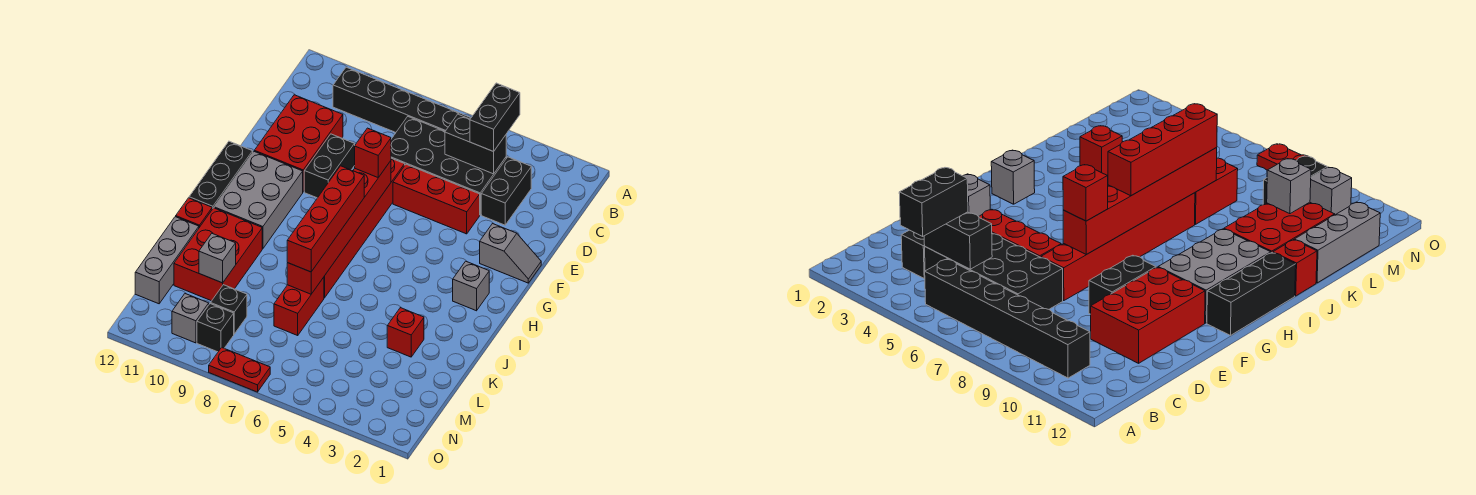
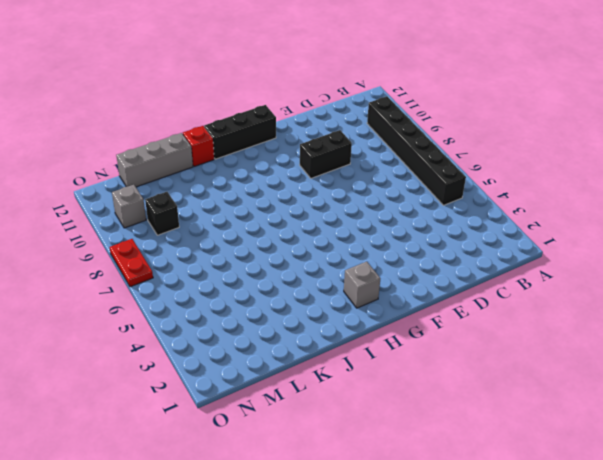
none -> black 1x2 brick [481,157,531,225]
none -> black 2x4 brick [391,117,506,215]
none -> red 2x3 brick [254,95,343,192]

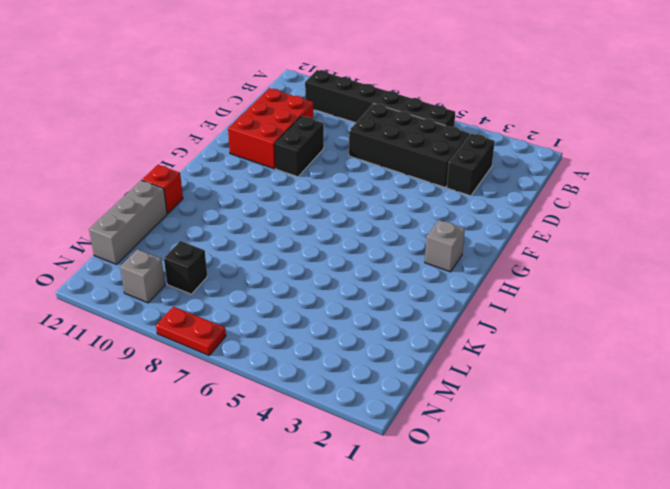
none -> red 1x3 brick [393,164,480,234]
none -> red 1x6 brick [324,158,405,298]
none -> grey 1x2 slope [480,224,541,283]

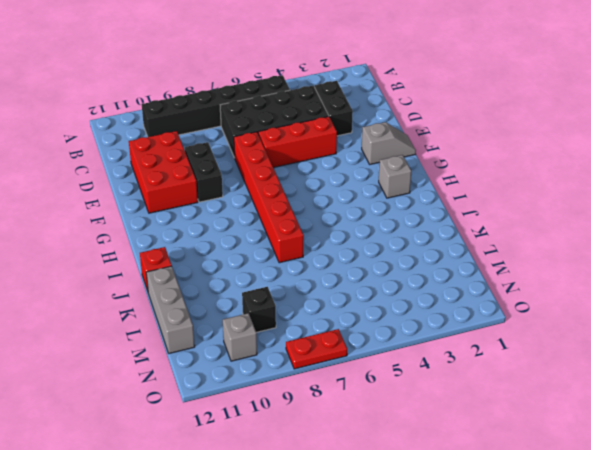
none -> grey 2x3 brick [214,152,303,249]
none -> black 1x3 brick [189,141,253,209]
none -> red 2x3 brick [174,208,262,301]

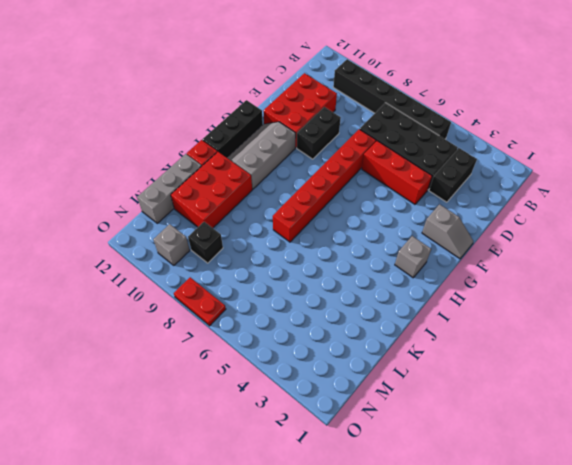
grey 2x3 slope [227,122,296,189] -> grey 2x3 brick [214,152,303,249]
none -> red 1x1 brick [387,308,424,357]
none -> red 1x2 brick [274,277,324,335]
none -> black 1x1 brick [197,304,234,352]

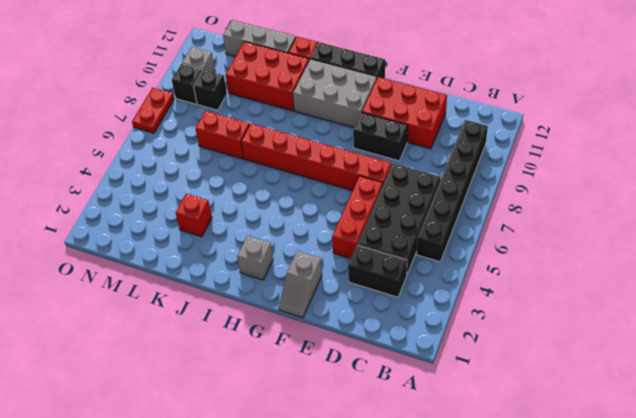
none -> black 1x2 brick [445,114,506,174]
none -> red 1x6 brick [287,161,391,294]
none -> grey 1x1 brick [199,234,236,283]

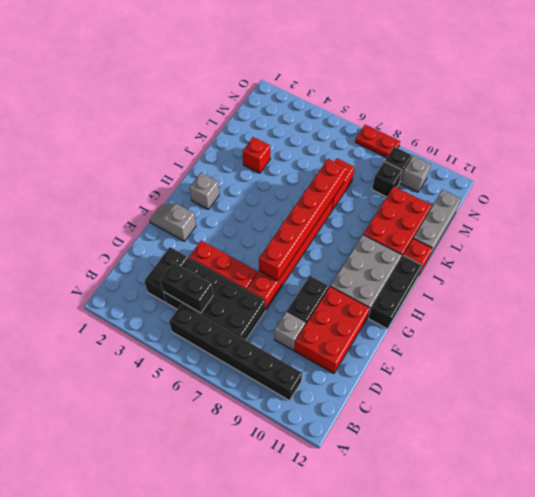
grey 1x1 brick [274,312,306,350] -> grey 1x1 brick moved to [199,234,236,283]
none -> black 1x2 brick [470,83,520,152]
none -> red 1x1 brick [355,128,391,177]
none -> red 1x4 brick [287,166,364,272]

